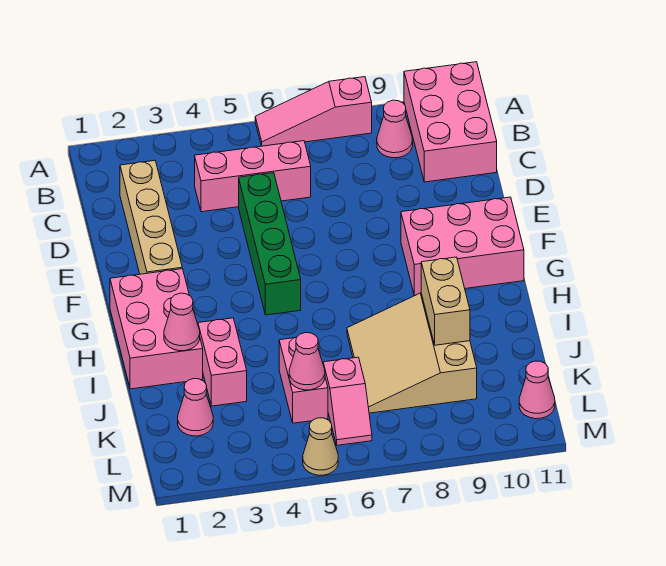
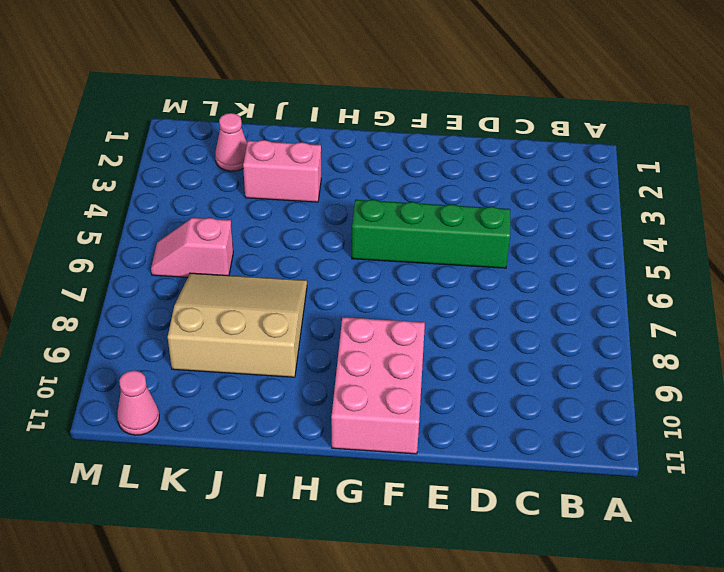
none -> pink 1x3 slope [255,77,372,146]
none -> pink 2x3 brick [404,62,497,182]
none -> pink 1x1 cone [377,100,413,158]

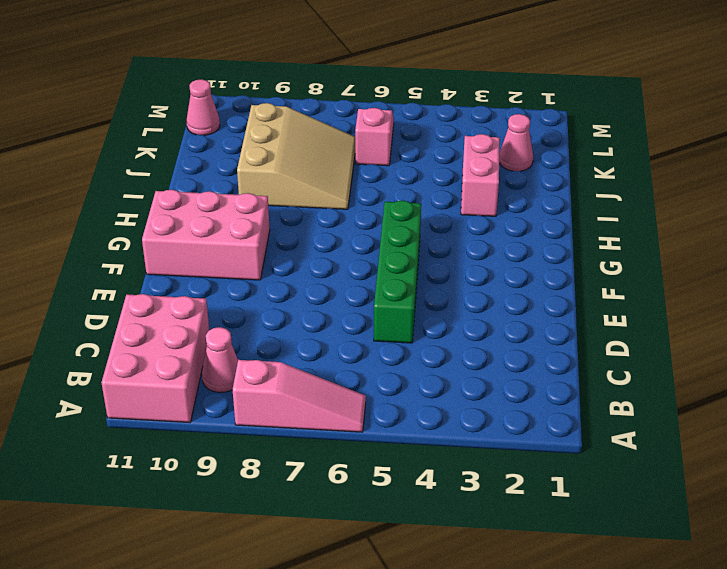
none -> tan 1x4 brick [120,161,182,274]
none -> pink 1x3 brick [195,141,311,212]
none -> pink 2x3 brick [110,269,203,389]

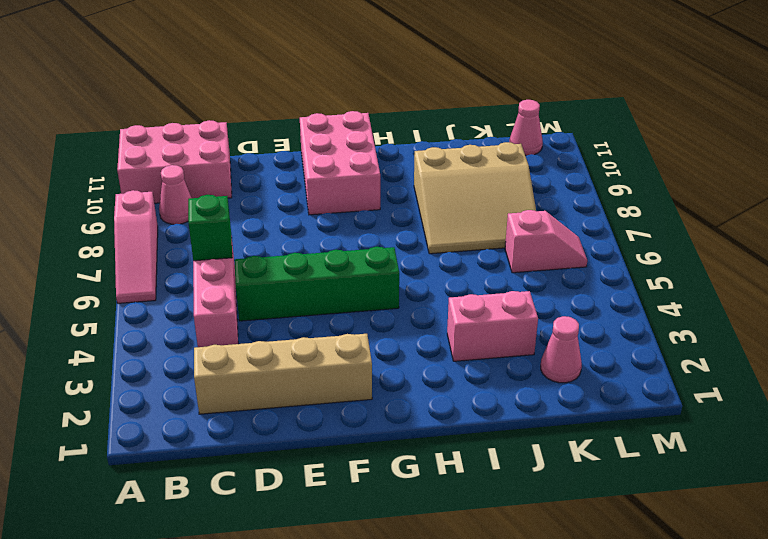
green 1x1 brick [188,195,232,261] -> none
none -> pink 2x3 brick [110,269,203,389]
none -> pink 1x2 brick [279,337,328,423]
none -> tan 1x1 cone [303,418,338,475]

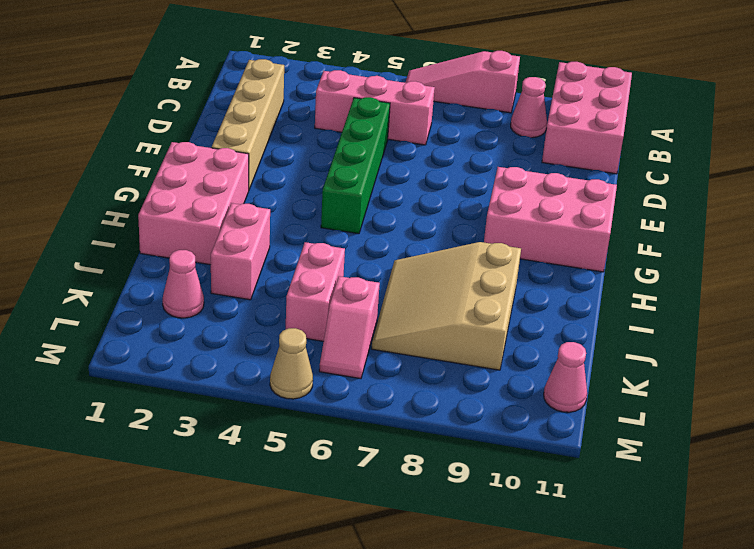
none -> pink 1x1 cone [164,293,200,351]
none -> tan 1x2 brick [421,257,470,345]
none -> pink 1x1 cone [289,333,325,390]

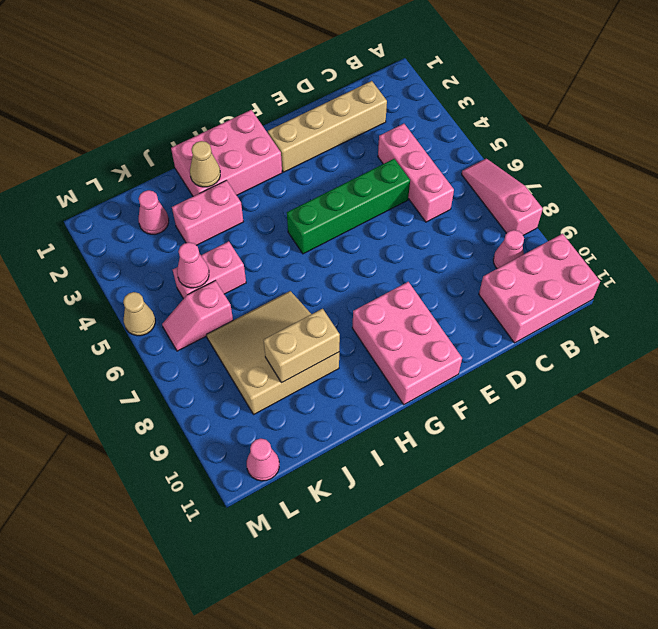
tan 1x1 cone [190,141,220,187] -> pink 1x1 cone [164,293,200,351]

